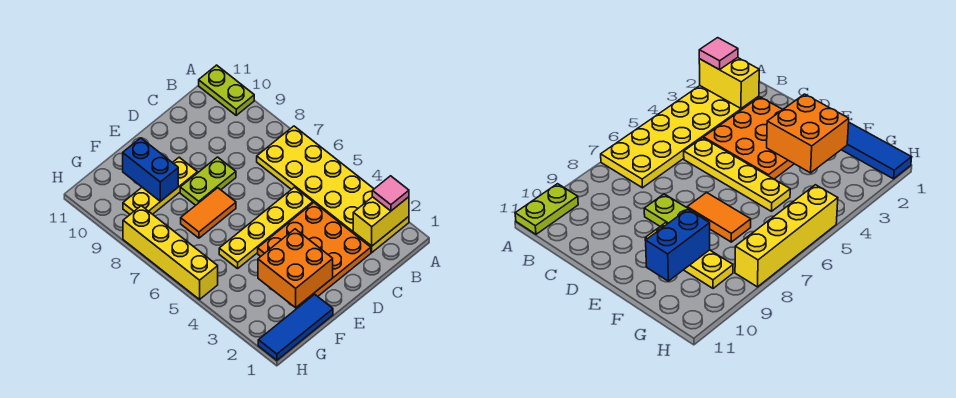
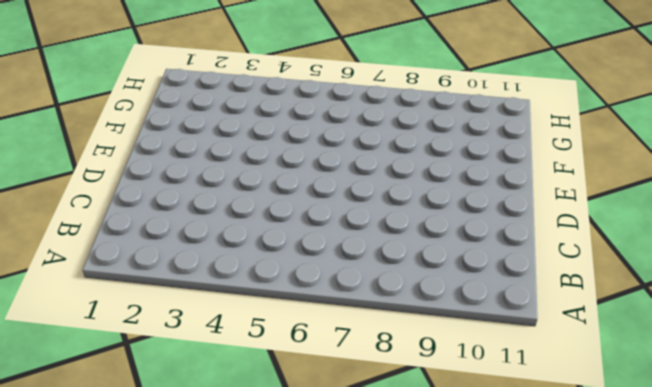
none -> yellow 2x6 plate [257,126,409,252]
none -> lime 1x2 plate [199,65,254,115]
none -> orange 3x3 plate [258,203,371,297]

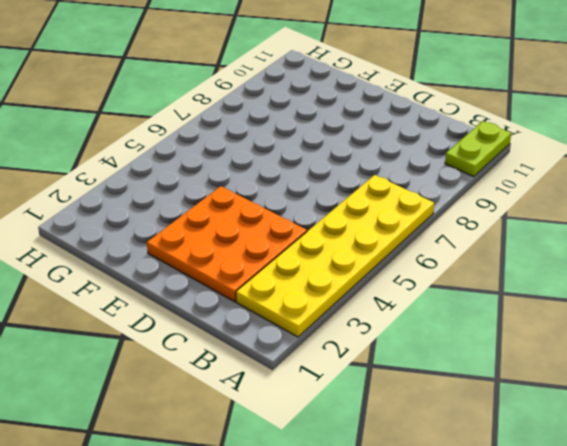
none -> yellow 1x4 plate [219,187,313,269]
none -> lime 1x2 plate [180,157,236,205]
none -> orange 1x2 tile [181,188,236,238]

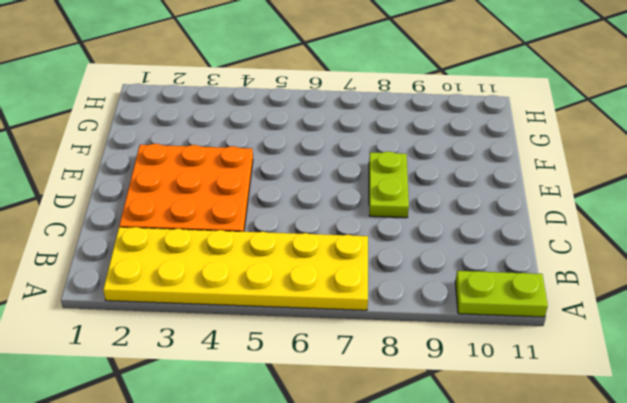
none -> yellow 1x4 plate [219,187,313,269]
none -> orange 1x2 tile [181,188,236,238]
none -> yellow 1x3 plate [123,157,198,214]

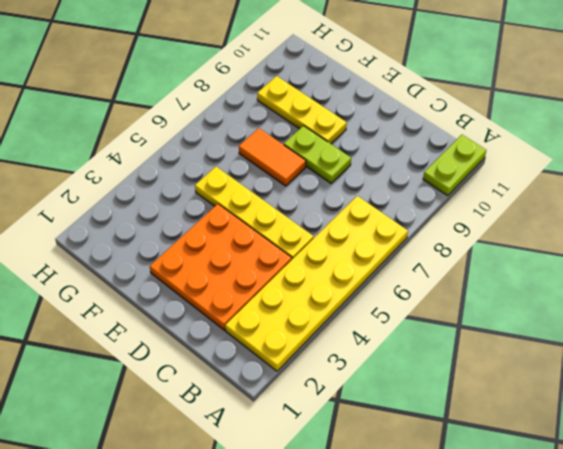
none -> blue 1x3 tile [258,294,333,360]
none -> yellow 1x4 brick [123,206,218,299]
none -> yellow 1x2 brick [353,197,409,246]

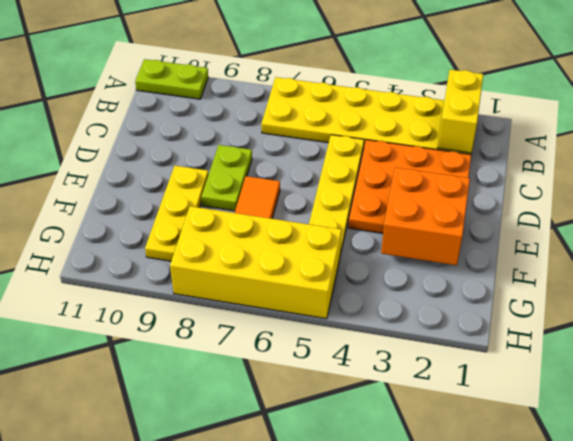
yellow 2x4 brick [170,206,342,319] -> yellow 1x4 brick [123,206,218,299]
none -> blue 1x3 tile [258,294,333,360]
none -> blue 1x2 brick [123,138,178,201]
none -> pink 1x1 tile [372,176,409,211]

